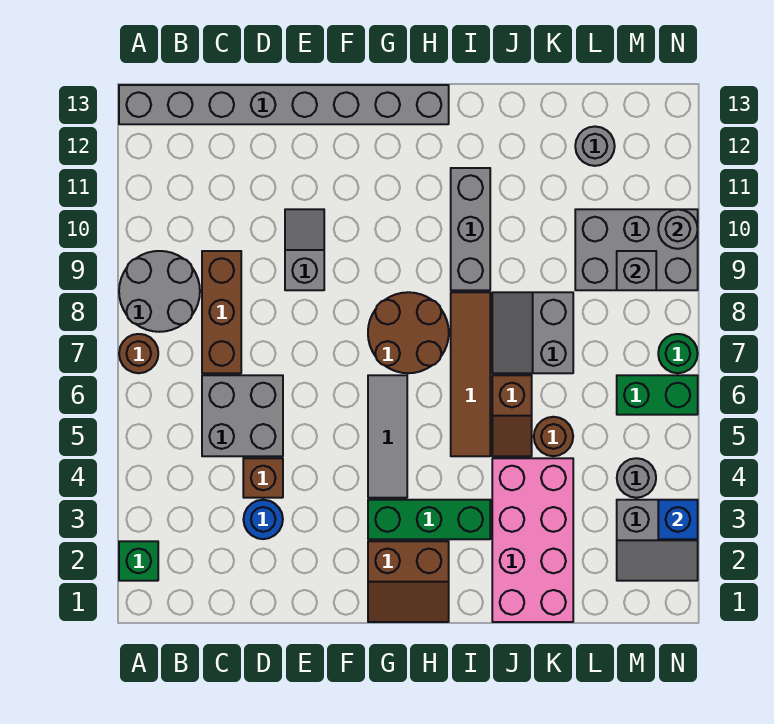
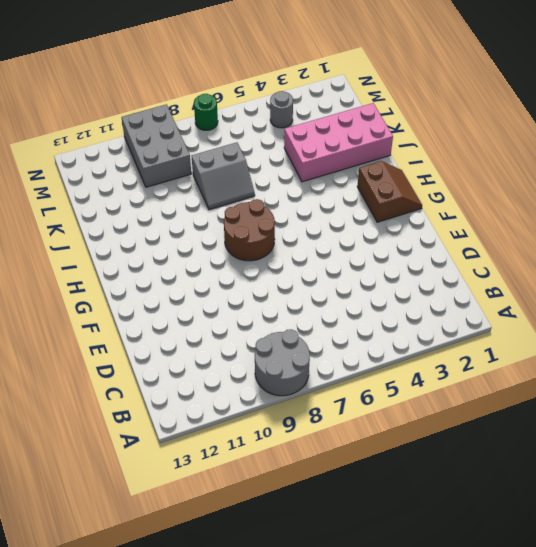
none -> green 1x1 brick [119,541,158,581]
none -> brown 1x1 round brick [119,334,158,373]
none -> grey 1x8 brick [119,85,449,124]

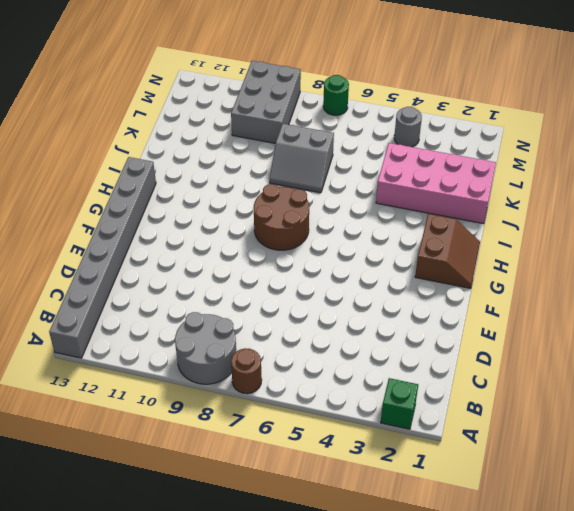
none -> grey 2x2 brick [202,375,283,456]
none -> brown 1x3 brick [202,251,241,373]
none -> blue 1x1 round brick [243,500,283,539]

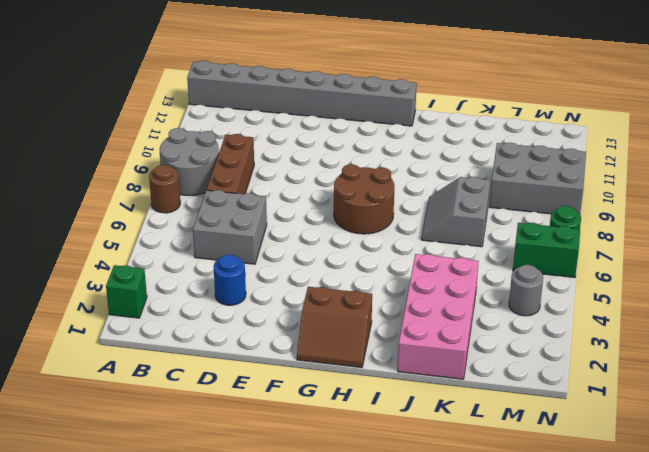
none -> brown 1x1 brick [243,458,283,498]
none -> grey 1x2 slope [285,209,324,290]
none -> green 1x3 brick [368,500,490,539]

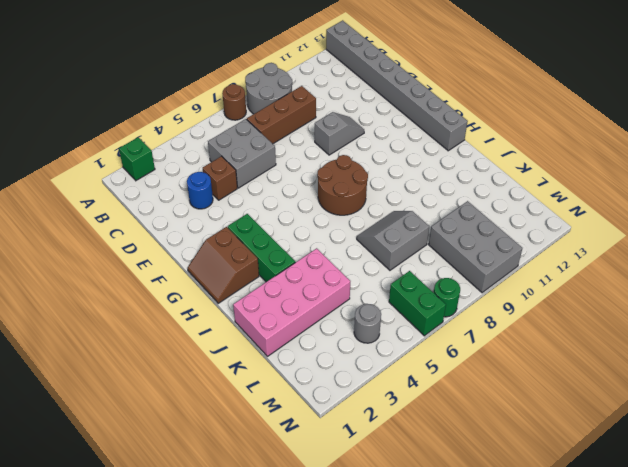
none -> grey 1x3 tile [368,375,407,498]
none -> brown 1x4 tile [451,292,490,456]
none -> grey 1x3 brick [451,168,490,290]

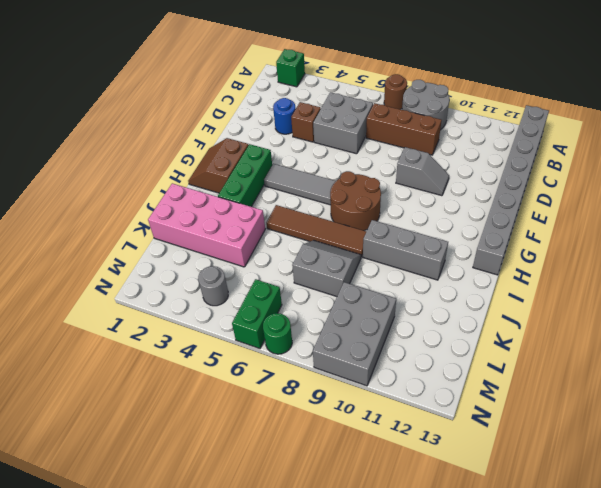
none -> brown 1x2 slope [492,375,532,456]
none -> brown 1x1 round brick [534,417,573,456]
none -> grey 1x1 round brick [575,127,615,166]

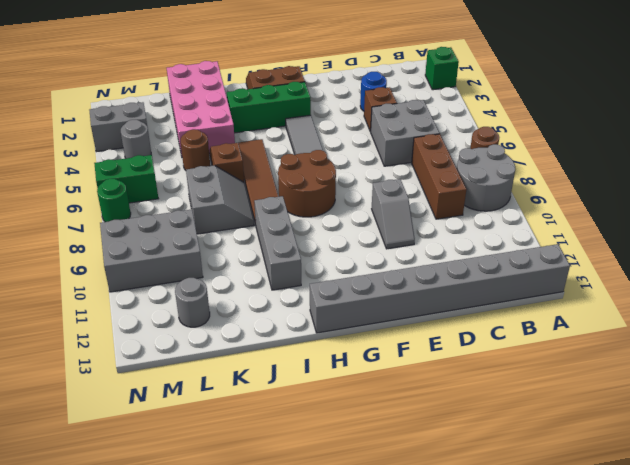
none -> grey 1x1 brick [617,251,656,290]
none -> blue 1x1 brick [658,500,698,539]
none -> grey 1x1 round brick [658,209,698,249]

